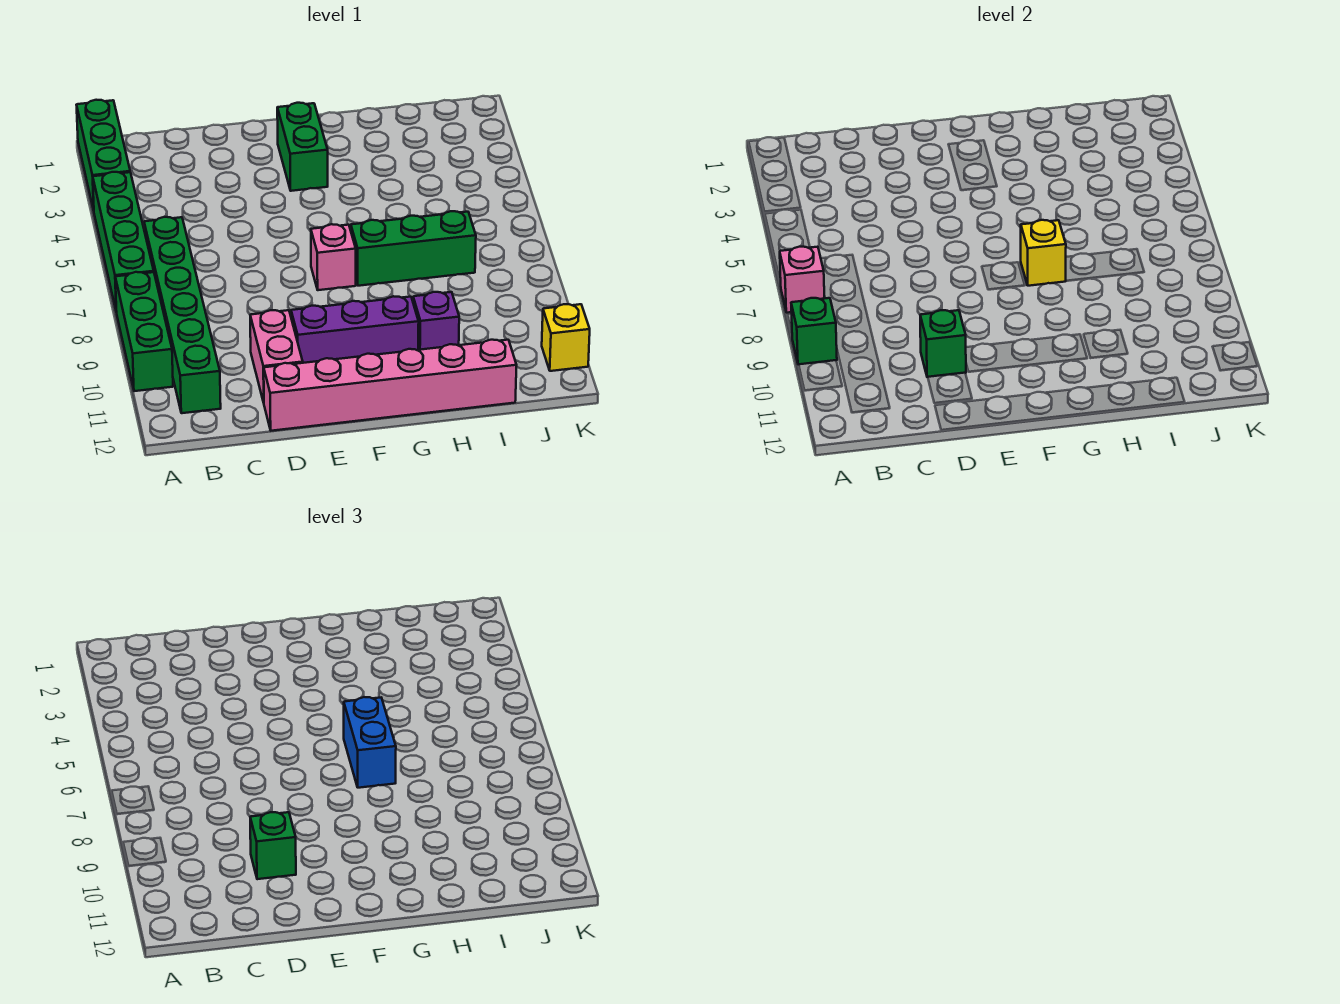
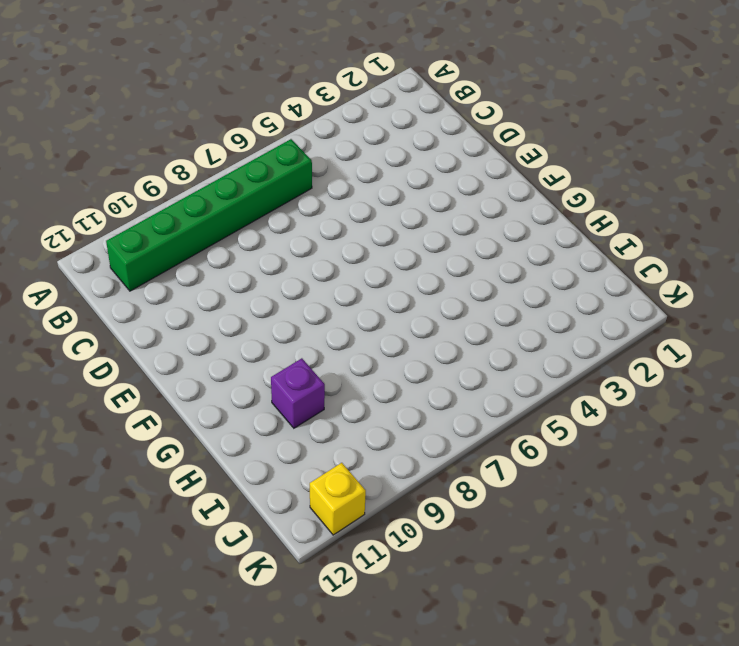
none -> green 1x3 brick [77,100,130,210]
none -> green 1x4 brick [93,172,154,312]
none -> green 1x3 brick [115,272,173,391]

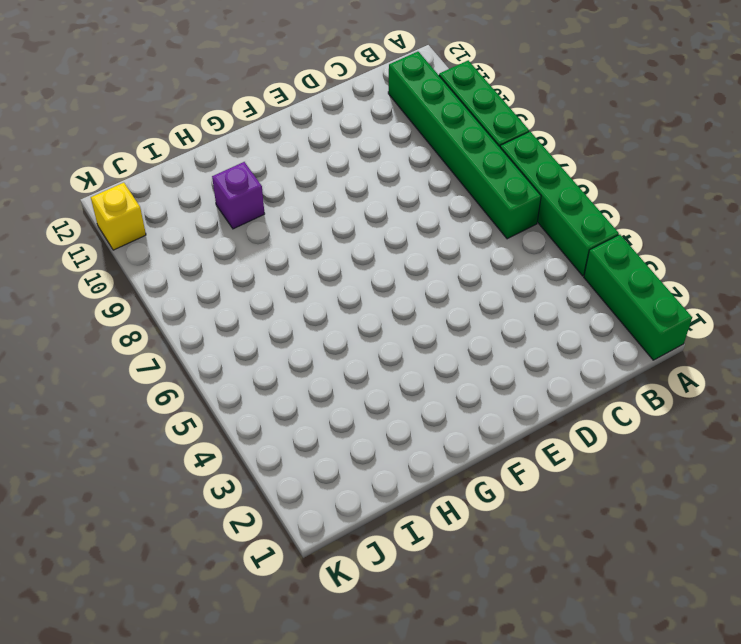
none -> pink 1x2 brick [250,310,303,402]
none -> pink 1x6 brick [264,340,517,431]
none -> purple 1x3 brick [291,296,419,363]

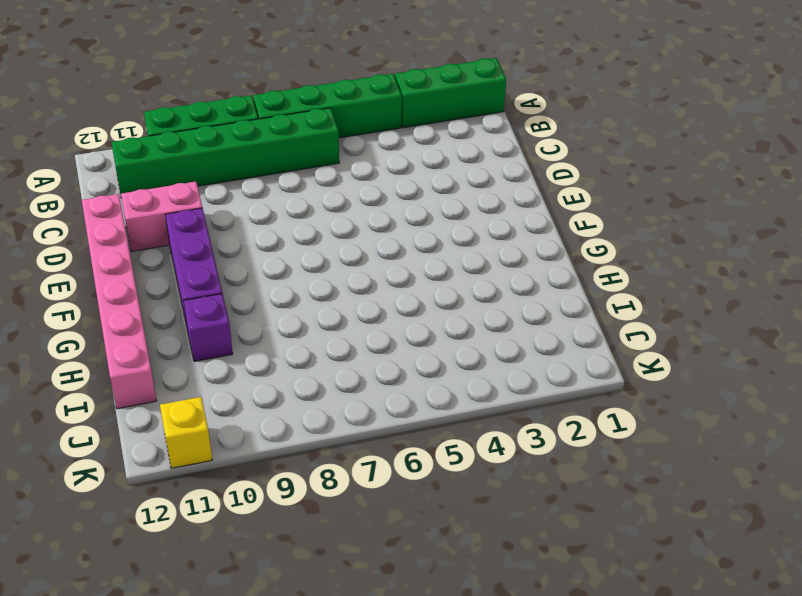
none -> green 1x2 brick [277,103,328,191]
none -> pink 1x1 brick [311,224,356,290]
none -> green 1x3 brick [351,211,476,286]

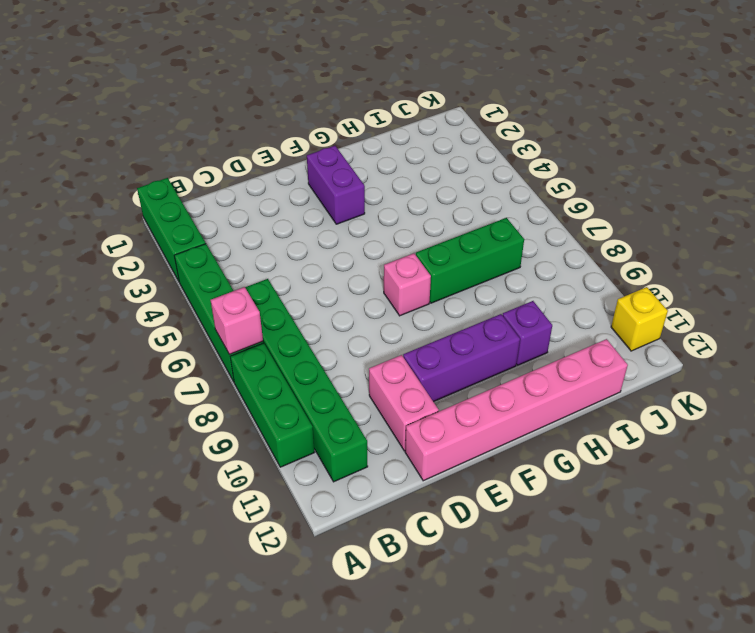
purple 1x2 brick [307,146,365,224] -> green 1x2 brick [277,103,328,191]
none -> green 1x1 brick [791,298,837,365]
none -> green 1x1 brick [920,310,966,377]
none -> yellow 1x1 brick [1021,220,1066,286]

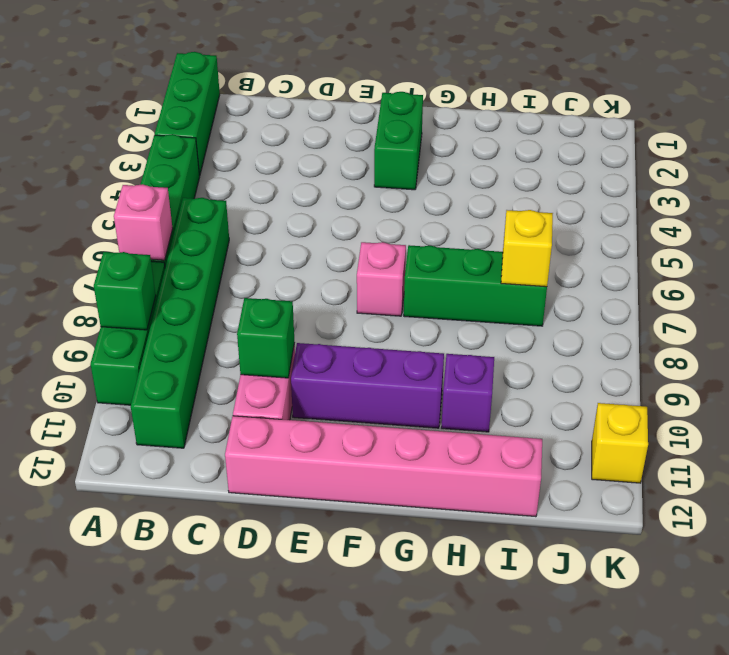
yellow 1x1 brick [501,210,553,287] -> yellow 1x1 brick moved to [1021,220,1066,286]
none -> green 1x1 brick [250,812,296,879]
none -> blue 1x2 brick [344,697,396,788]

